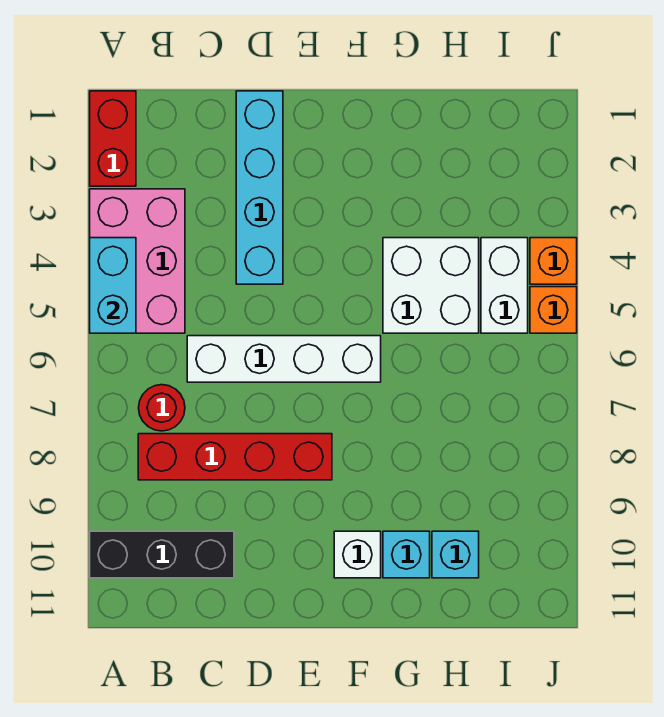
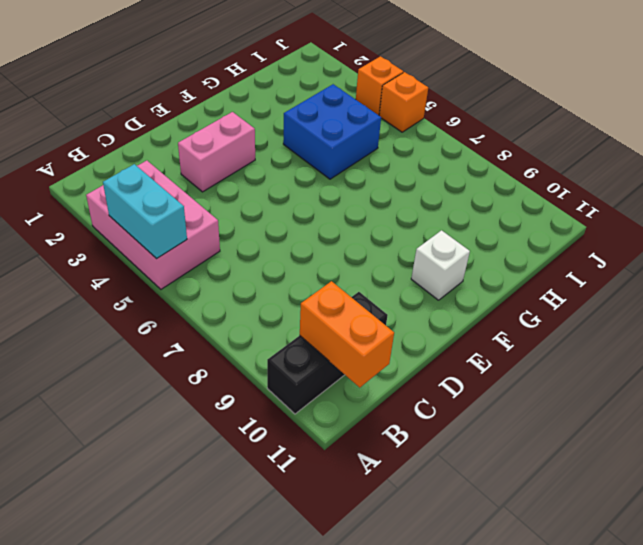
orange 1x2 brick [300,281,394,388] -> none
pink 1x2 brick [178,112,255,192] -> cyan 1x4 brick [236,91,283,284]
blue 2x2 brick [283,84,381,179] -> white 2x2 brick [383,238,479,333]
none -> red 1x2 brick [90,91,136,186]
none -> red 1x1 round brick [139,385,185,431]
none -> red 1x4 brick [138,434,332,480]

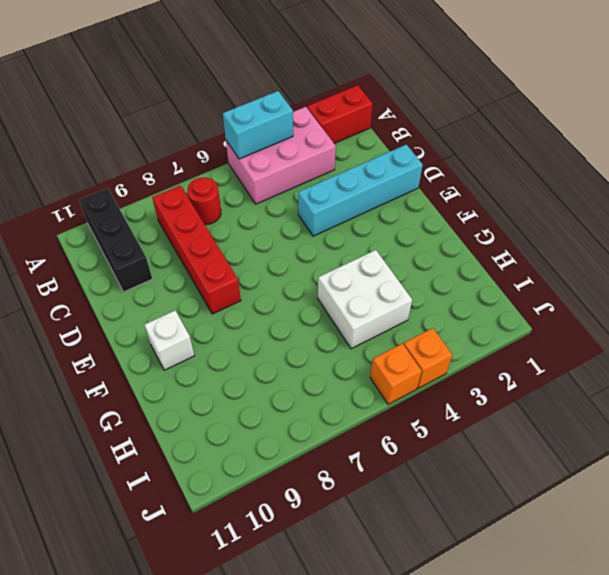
none -> white 1x4 brick [187,336,381,382]
none -> cyan 1x1 brick [383,531,430,578]
none -> cyan 1x1 brick [432,531,479,578]

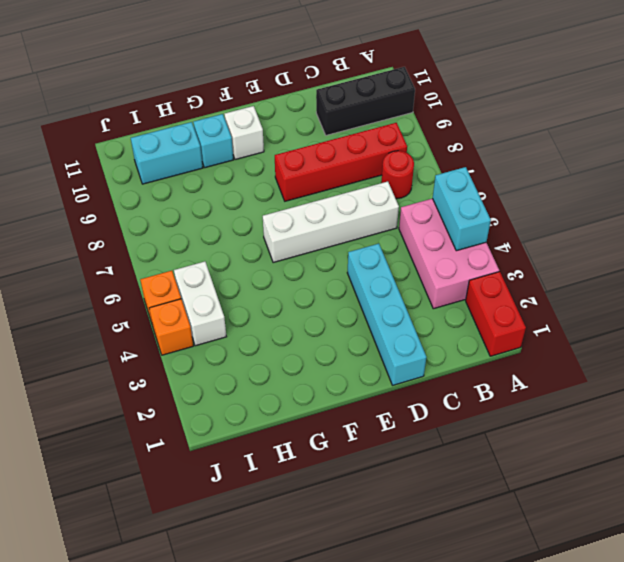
cyan 1x2 brick [131,122,203,184] -> cyan 1x1 brick [432,531,479,578]
none -> white 2x2 brick [383,238,479,333]

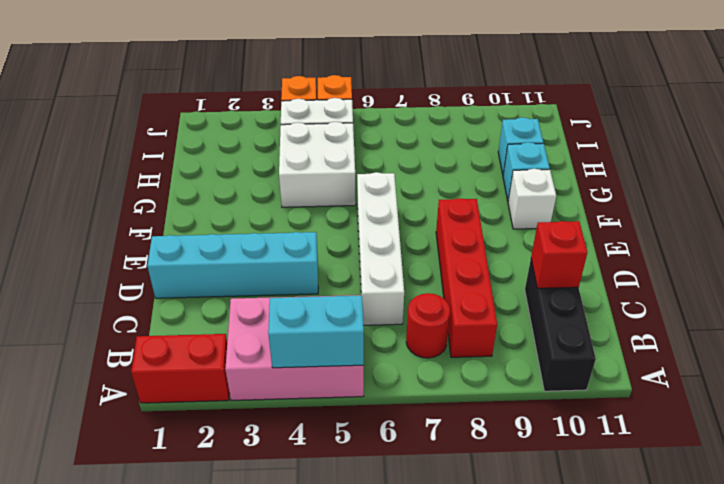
red 1x1 brick [531,221,587,288] -> none

